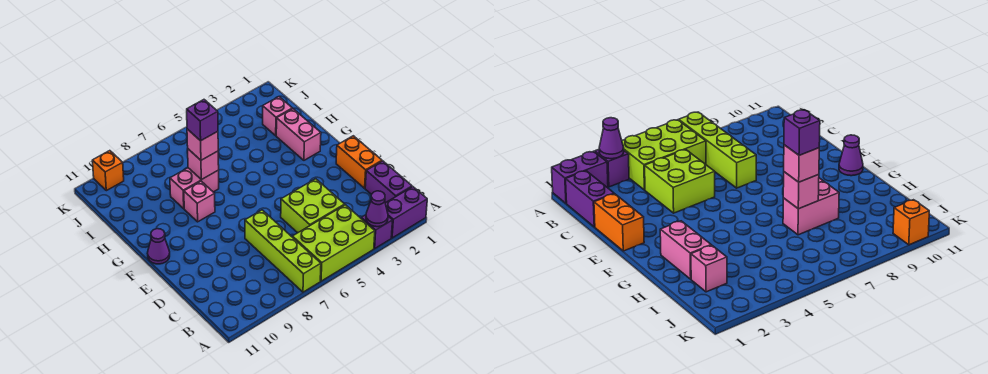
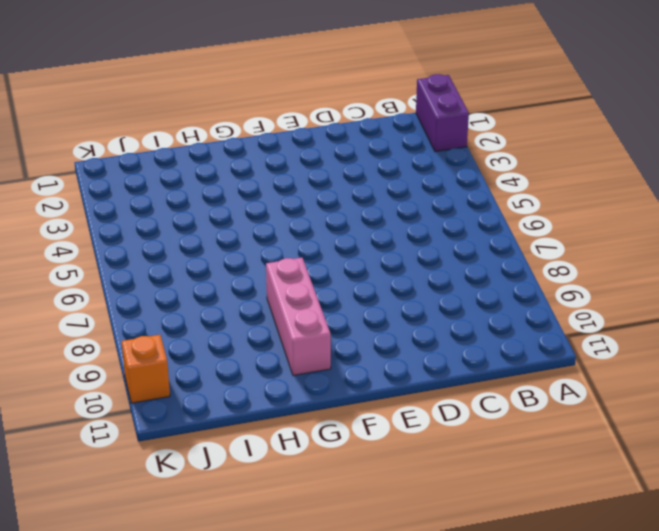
pink 1x3 brick [266,258,331,375] -> pink 1x1 brick [184,181,215,222]
none -> purple 1x1 brick [361,215,393,248]
none -> lime 2x3 brick [292,205,375,281]
none -> lime 1x4 brick [245,210,321,292]

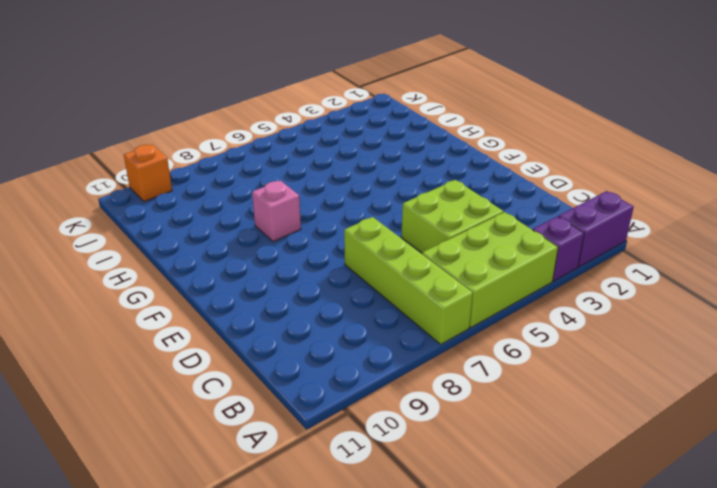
none -> purple 1x2 brick [365,161,412,203]
none -> orange 1x2 brick [336,136,382,188]
none -> purple 1x1 cone [147,229,170,264]

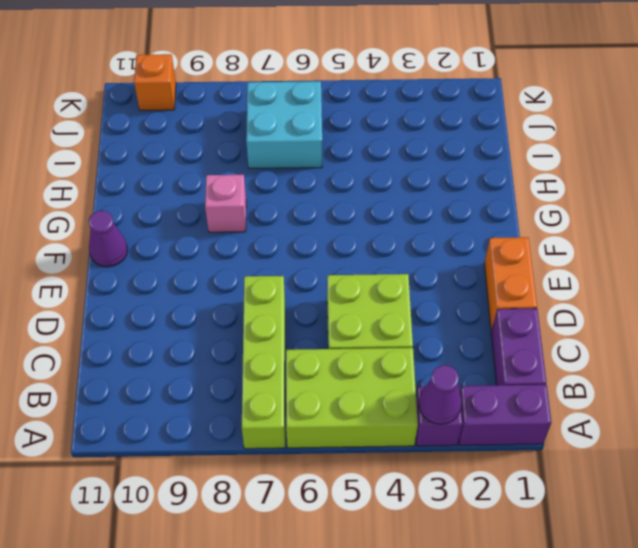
cyan 2x2 brick [246,81,322,169] -> none
none -> pink 1x2 brick [276,109,321,160]
none -> pink 1x2 brick [170,168,219,209]
none -> pink 1x1 brick [263,97,292,136]

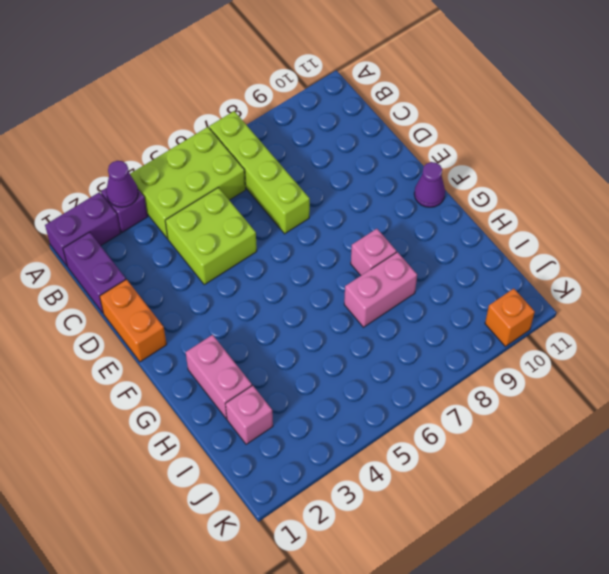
none -> pink 1x1 brick [187,149,219,180]
none -> pink 1x1 brick [187,129,218,160]
none -> purple 1x1 brick [187,100,218,141]

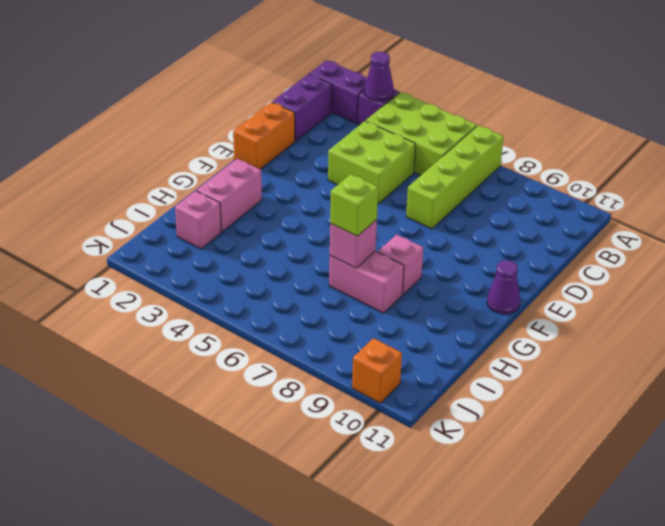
lime 1x1 brick [330,174,378,236] -> pink 1x1 brick [187,129,218,160]
none -> purple 1x1 brick [187,100,218,141]

